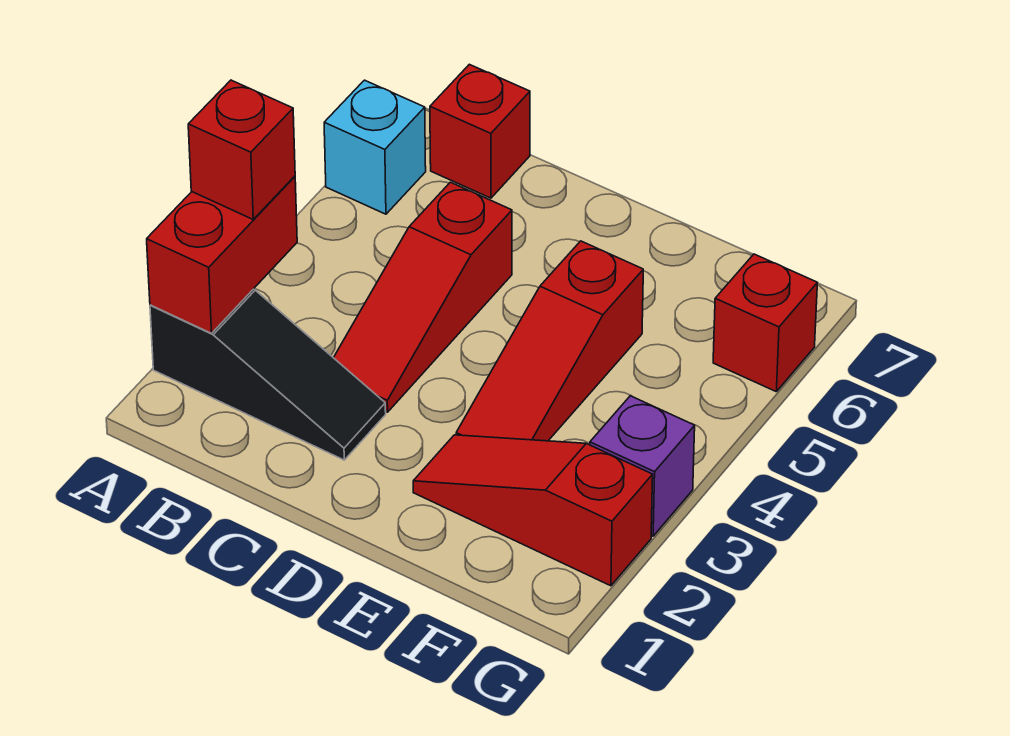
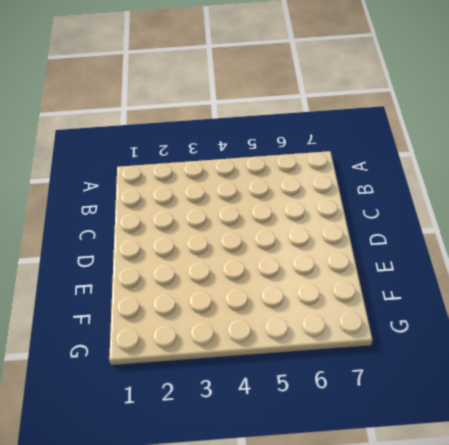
none -> black 1x3 slope [150,289,386,460]
none -> cyan 1x1 brick [324,80,426,214]

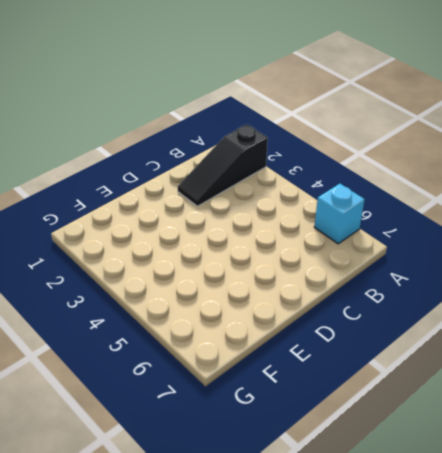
none -> red 1x1 brick [430,64,530,198]
none -> red 1x3 slope [334,182,512,412]

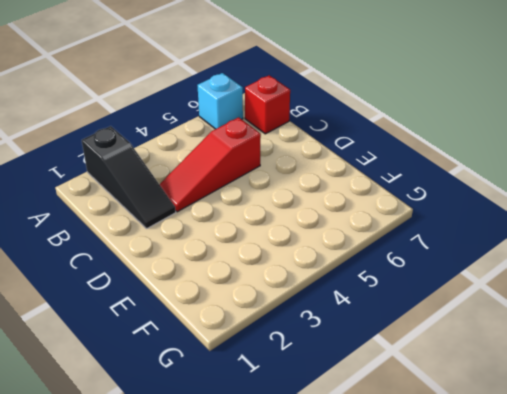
none -> red 1x3 slope [413,435,653,586]
none -> red 1x3 slope [456,241,643,441]

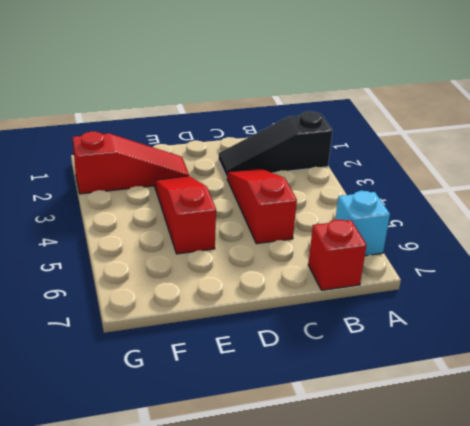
none -> purple 1x1 brick [590,396,695,536]
none -> red 1x1 brick [713,254,817,391]

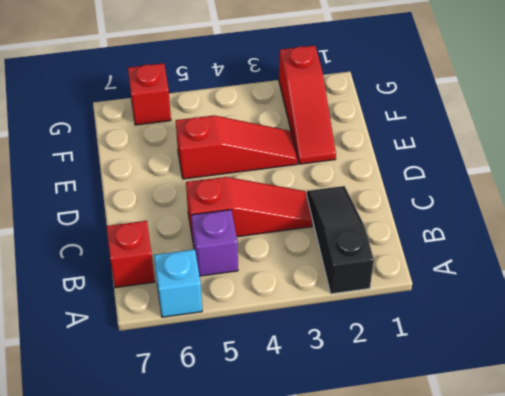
purple 1x1 brick [191,210,238,276] -> purple 1x1 brick moved to [590,396,695,536]
none -> red 1x2 brick [147,176,297,333]
none -> red 1x1 brick [188,80,295,219]

